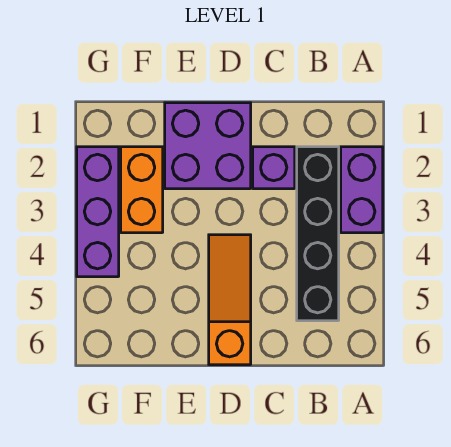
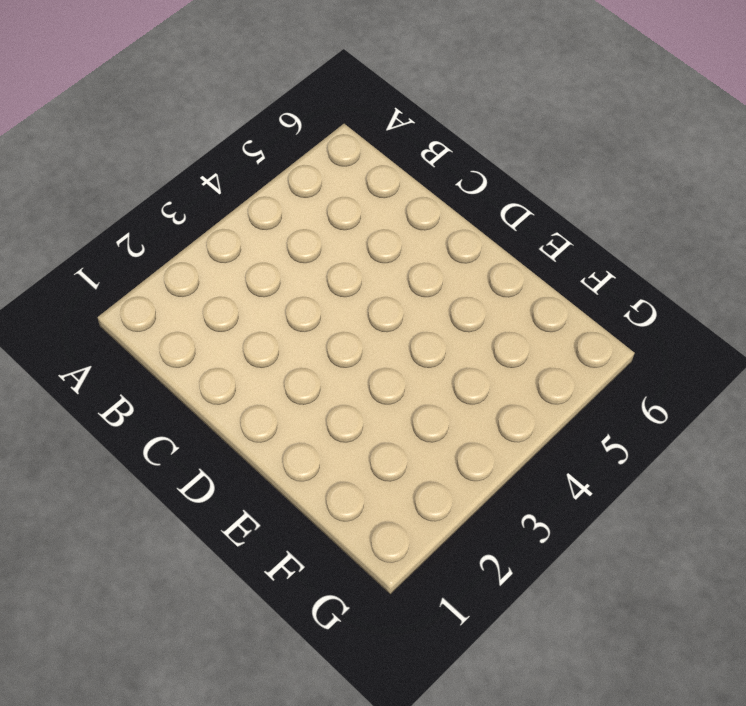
none -> purple 1x2 brick [341,147,383,233]
none -> black 1x4 brick [297,147,339,321]

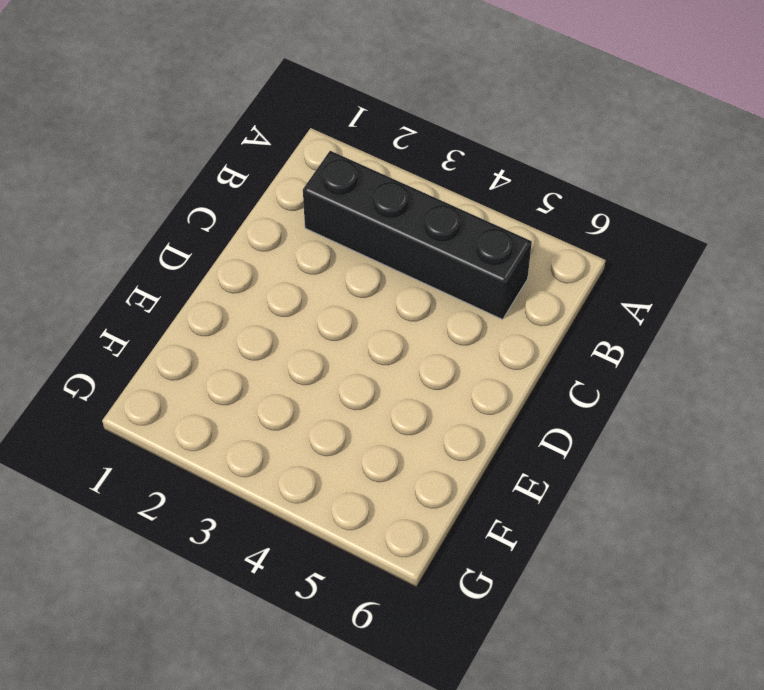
none -> purple 1x2 brick [341,147,383,233]
none -> purple 1x1 brick [253,147,295,189]

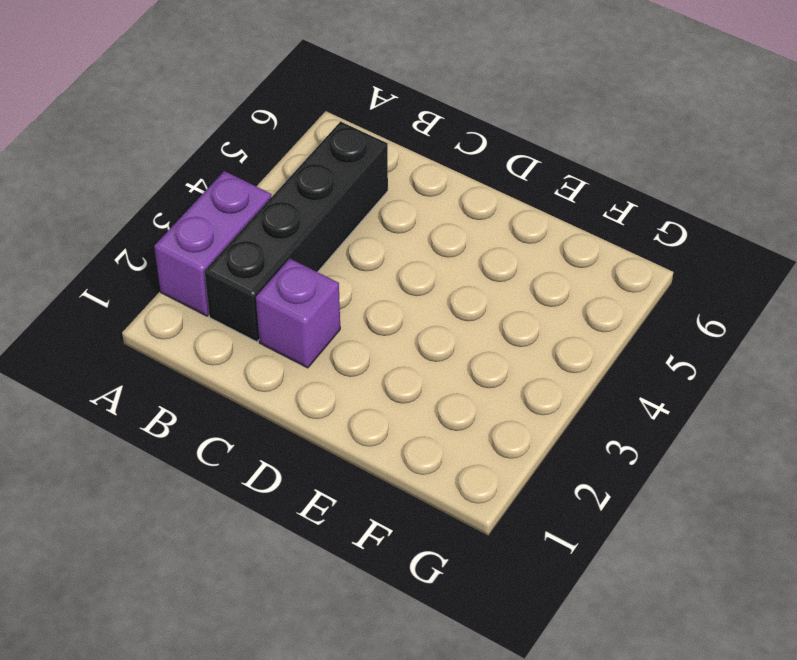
none -> purple 2x2 brick [165,103,251,189]
none -> orange 1x3 slope [209,235,251,365]

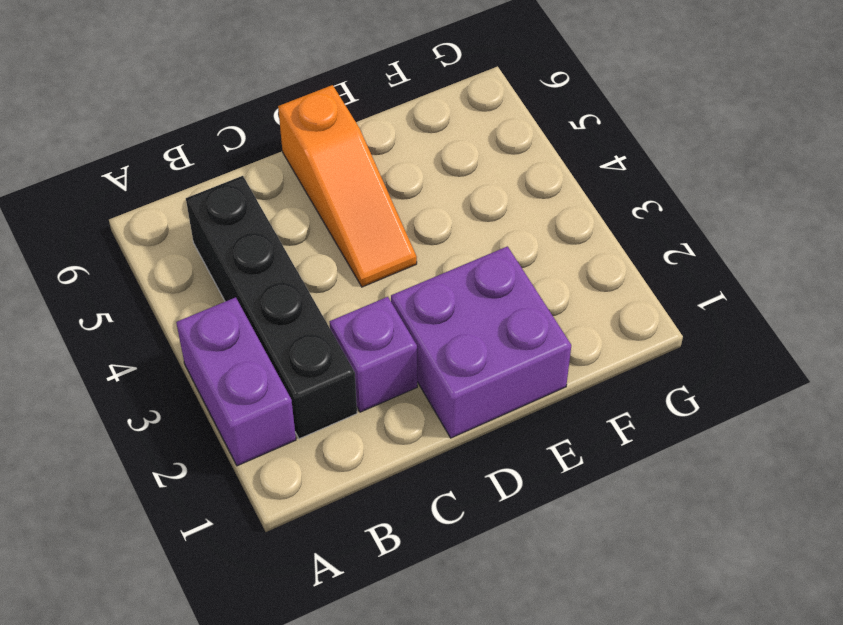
none -> orange 1x2 brick [121,147,163,233]
none -> purple 1x3 brick [77,147,119,277]

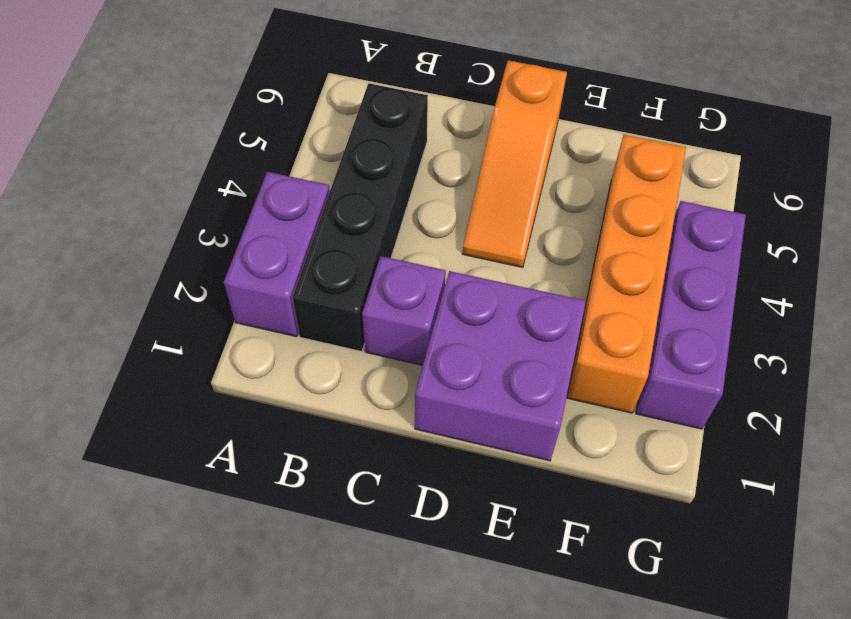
orange 1x4 brick [567,135,686,413] -> orange 1x2 brick [121,147,163,233]

